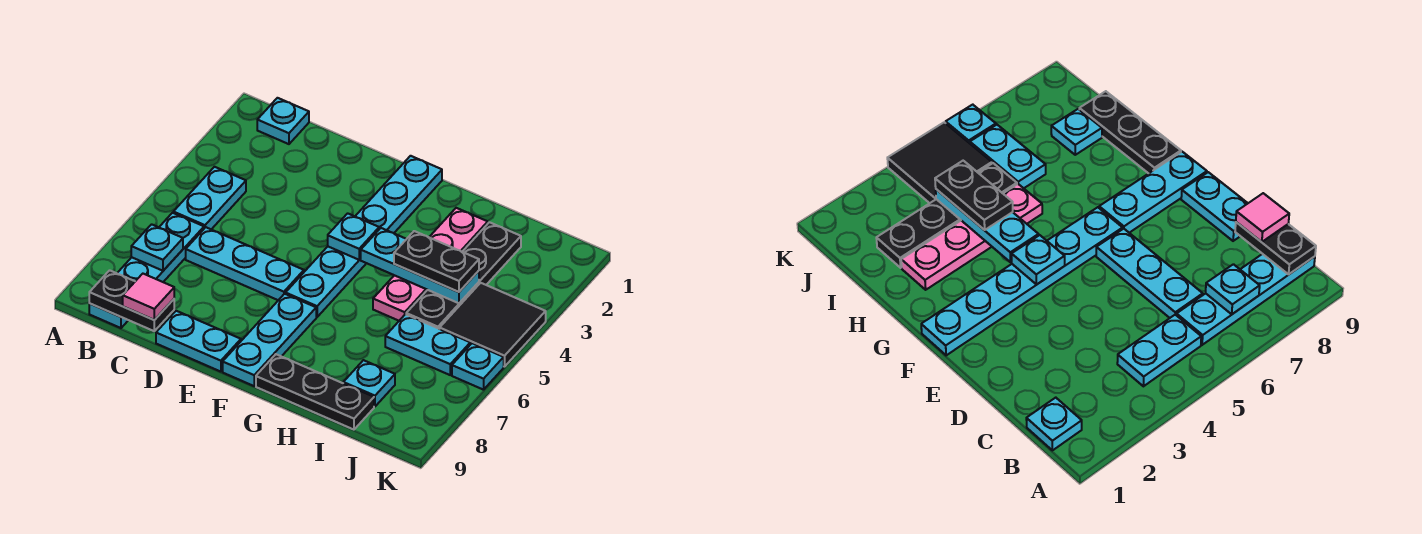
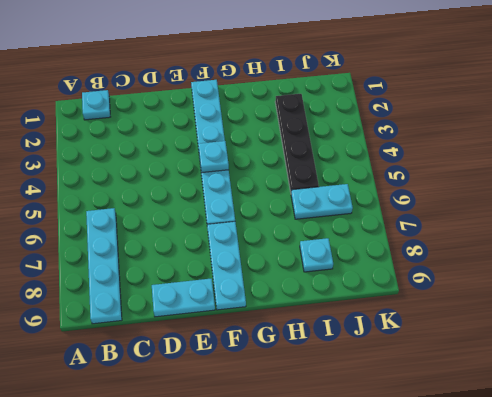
none -> cyan 1x2 plate [173,167,246,229]
none -> cyan 1x3 plate [186,227,304,300]
none -> black 1x3 plate [256,354,374,430]

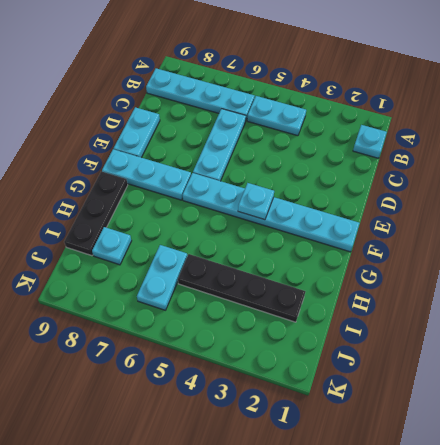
none -> pink 1x4 plate [373,208,488,321]
none -> black 2x2 tile [440,283,546,367]
none -> cyan 1x1 plate [452,343,504,390]

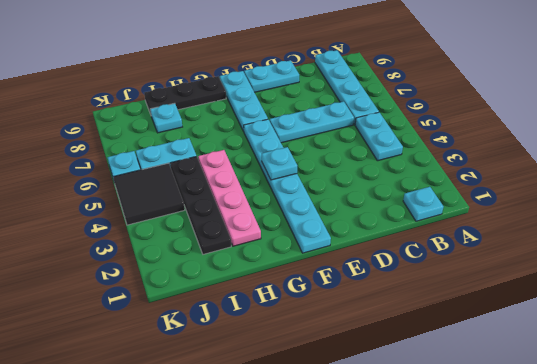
none -> cyan 1x1 plate [131,224,183,271]
none -> black 1x2 plate [89,270,174,331]
none -> cyan 1x3 plate [361,228,479,303]

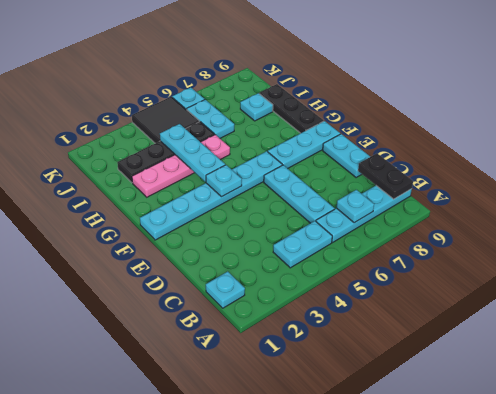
none -> pink 1x1 tile [123,274,174,320]
none -> black 1x2 plate [394,231,479,292]

